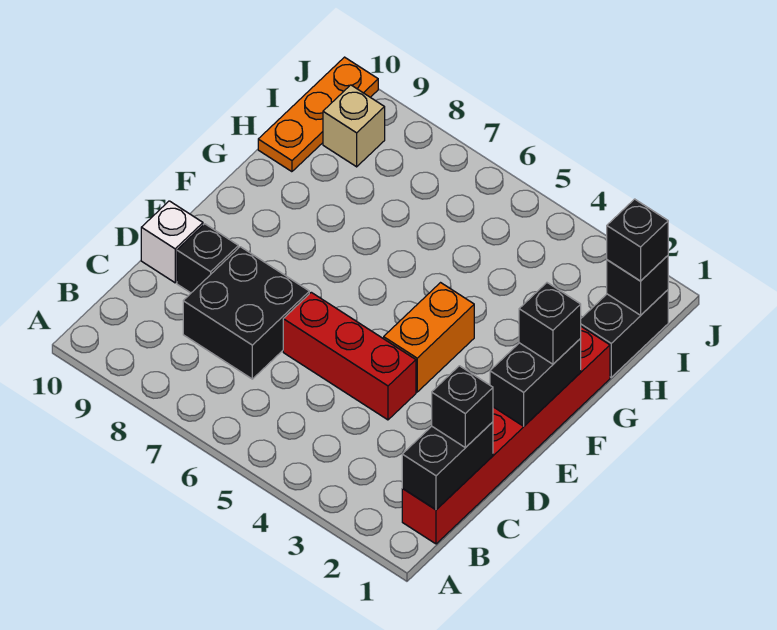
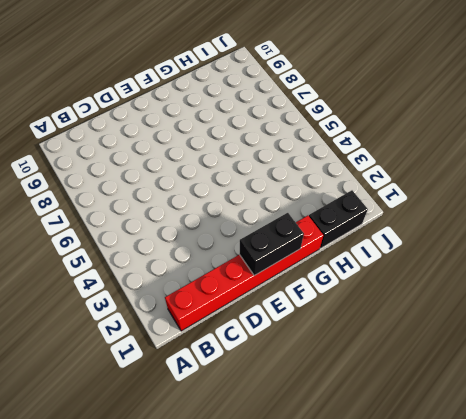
none -> black 2x2 brick [183,247,309,379]
none -> red 1x3 brick [283,292,416,420]
none -> black 1x1 brick [177,224,238,293]

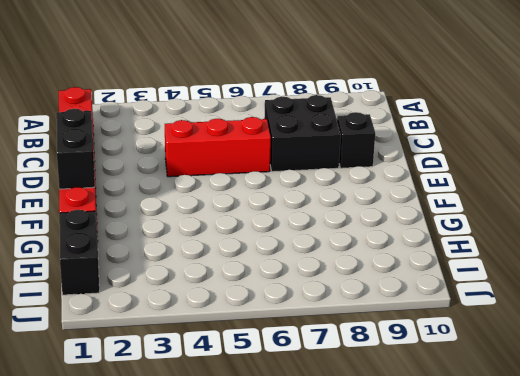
none -> white 1x1 brick [141,201,203,283]
none -> orange 1x2 brick [384,283,474,392]
none -> orange 1x3 plate [258,57,378,172]

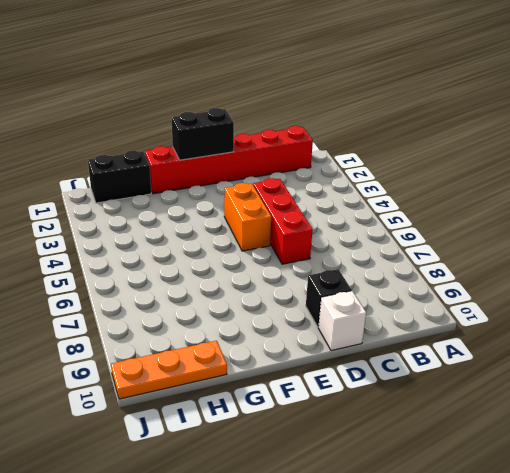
orange 1x2 brick [224,183,271,251] -> orange 1x2 brick turned to [384,283,474,392]
none -> black 2x2 brick [183,247,309,379]
none -> tan 1x1 brick [323,85,385,167]
none -> black 1x2 brick [402,422,493,510]

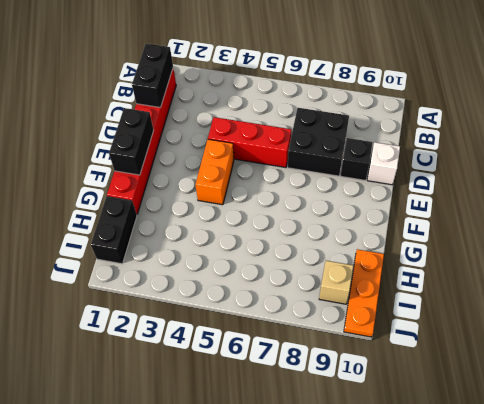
none -> black 1x1 brick [607,256,668,315]
none -> black 1x1 brick [432,366,493,448]
none -> black 1x1 brick [519,283,581,364]

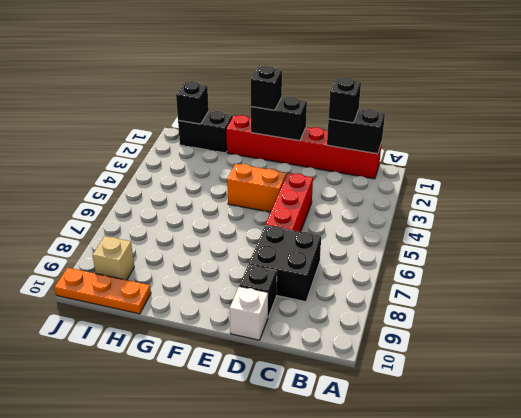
none -> black 1x1 brick [607,199,668,281]

